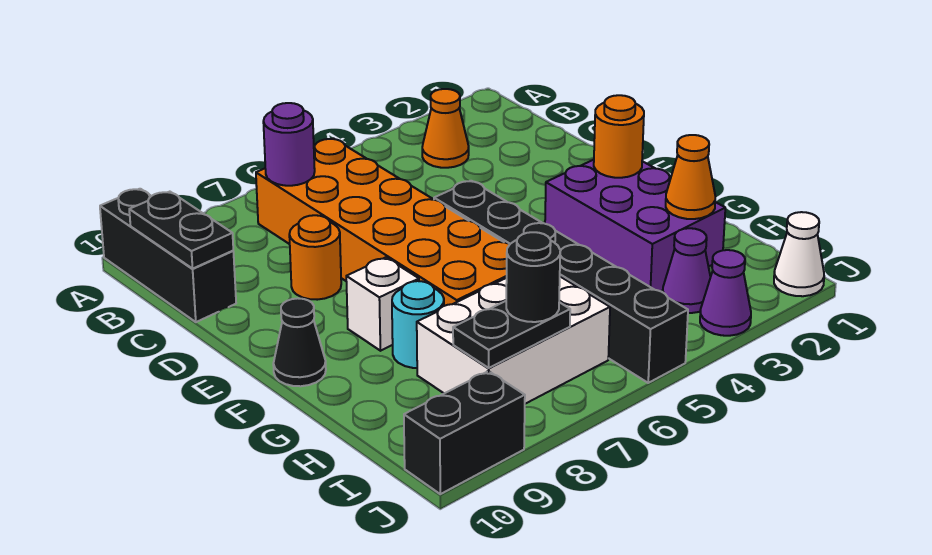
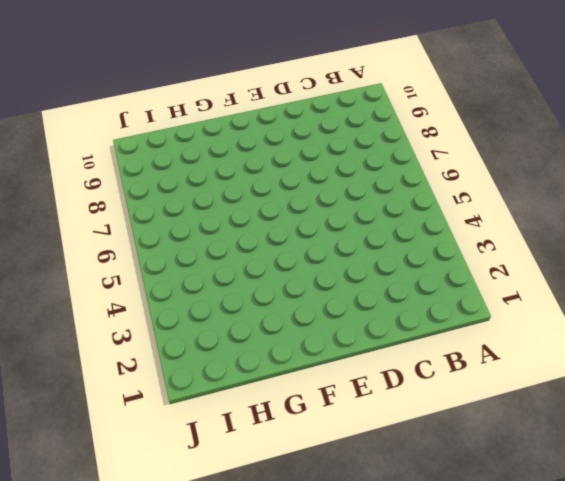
none -> black 1x3 brick [100,189,236,322]
none -> orange 1x1 cone [422,89,469,168]
none -> orange 2x6 brick [256,139,510,306]

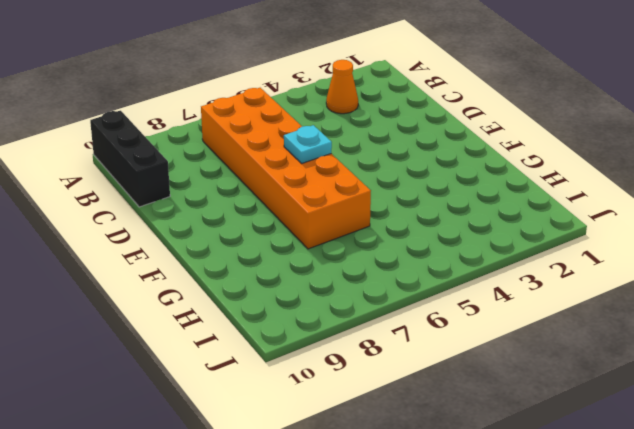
cyan 1x1 plate [284,125,332,163] -> none
none -> orange 1x1 round brick [289,215,341,300]
none -> black 1x6 brick [434,181,688,383]
none -> purple 2x3 brick [545,160,725,291]

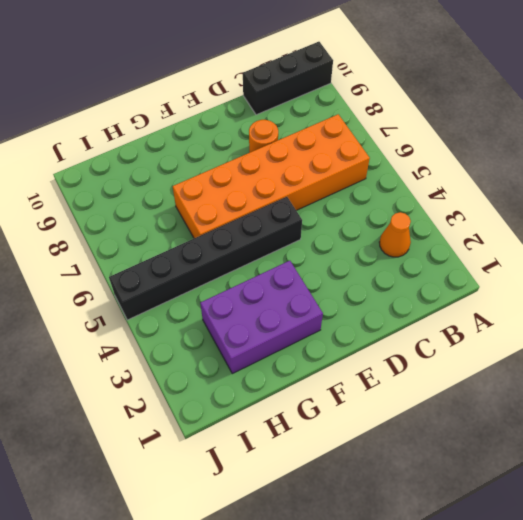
none -> white 1x1 brick [346,257,419,351]
none -> black 1x1 cone [273,298,326,386]
none -> cyan 1x1 round brick [392,281,444,368]

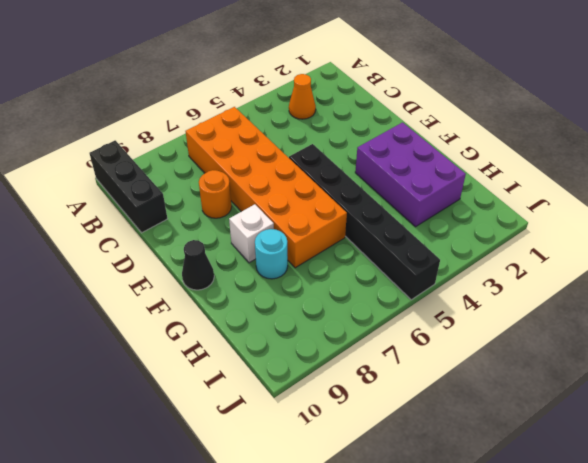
none -> white 2x3 brick [417,277,610,404]
none -> purple 1x1 cone [663,228,710,313]
none -> white 1x1 cone [774,212,824,296]

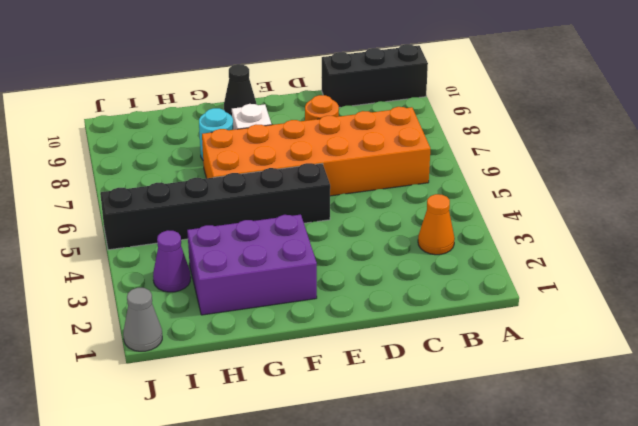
grey 1x1 cone [123,288,162,351] -> white 1x1 cone [774,212,824,296]
none -> white 2x3 brick [417,277,610,404]
none -> purple 1x1 cone [700,250,751,336]
none -> black 1x2 brick [404,371,525,494]

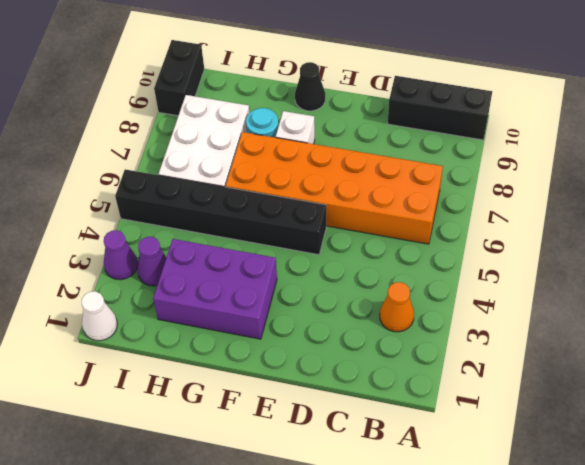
none -> orange 1x1 round brick [289,215,341,300]
none -> purple 1x1 round brick [263,103,315,186]
none -> black 1x2 plate [129,192,233,269]

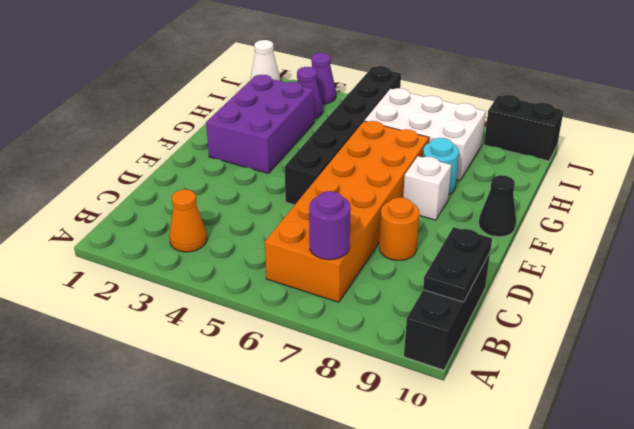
none -> orange 1x1 round brick [594,95,644,178]
none -> orange 1x1 cone [666,135,715,219]
none -> black 1x2 plate [453,301,570,368]

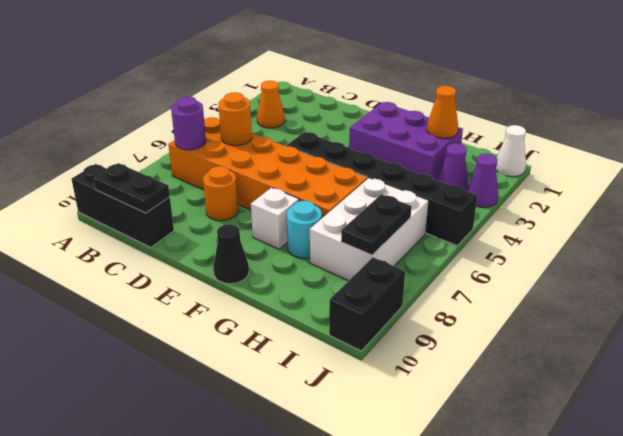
orange 1x1 round brick [218,92,252,145] -> orange 1x1 round brick moved to [594,95,644,178]
none -> black 1x1 round brick [506,232,560,322]

